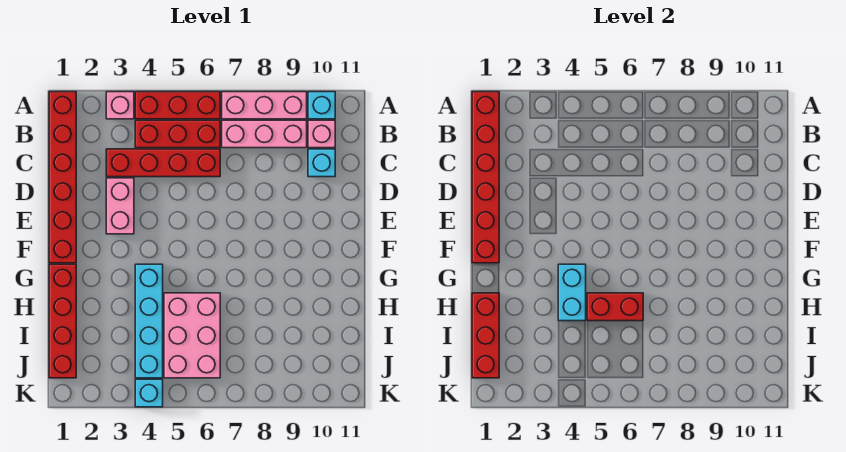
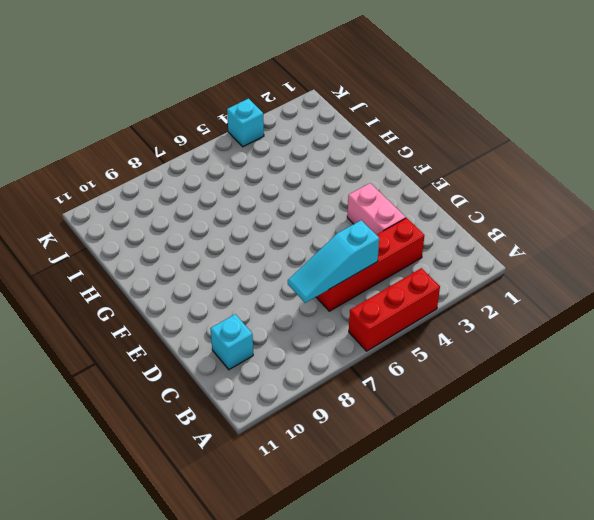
cyan 1x3 slope [288,220,379,303] -> none
none -> red 1x6 brick [49,92,76,263]
none -> pink 1x1 brick [106,92,134,119]
none -> pink 1x3 brick [222,92,307,119]

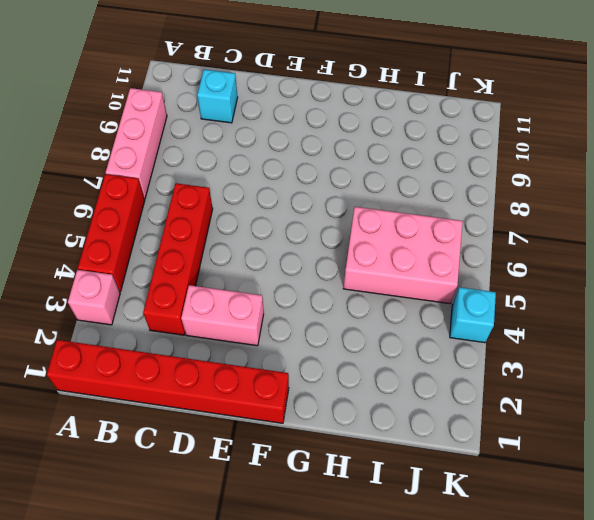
none -> cyan 1x1 brick [308,92,335,119]
none -> red 1x3 brick [135,120,220,148]
none -> pink 1x3 brick [222,120,307,148]

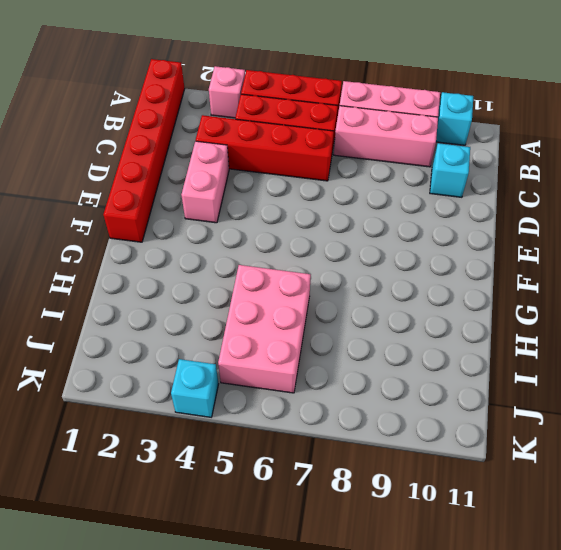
none -> pink 1x1 brick [308,120,335,148]
none -> red 1x4 brick [49,264,76,378]
none -> cyan 1x4 brick [135,264,163,378]

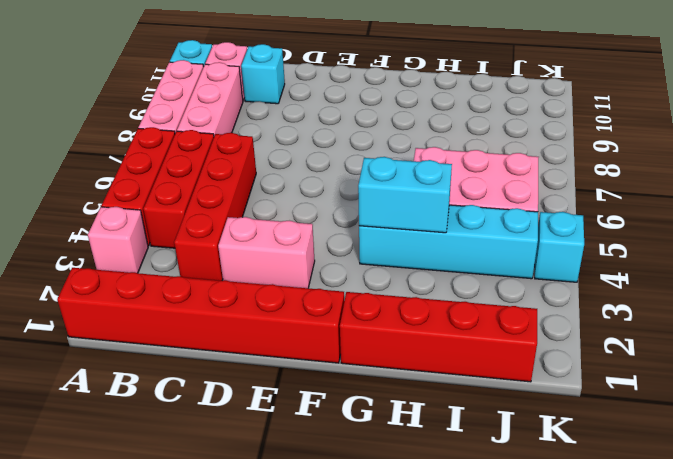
none -> red 1x6 brick [472,92,499,263]
none -> red 1x3 brick [472,293,499,378]
none -> red 1x2 brick [587,293,643,321]

